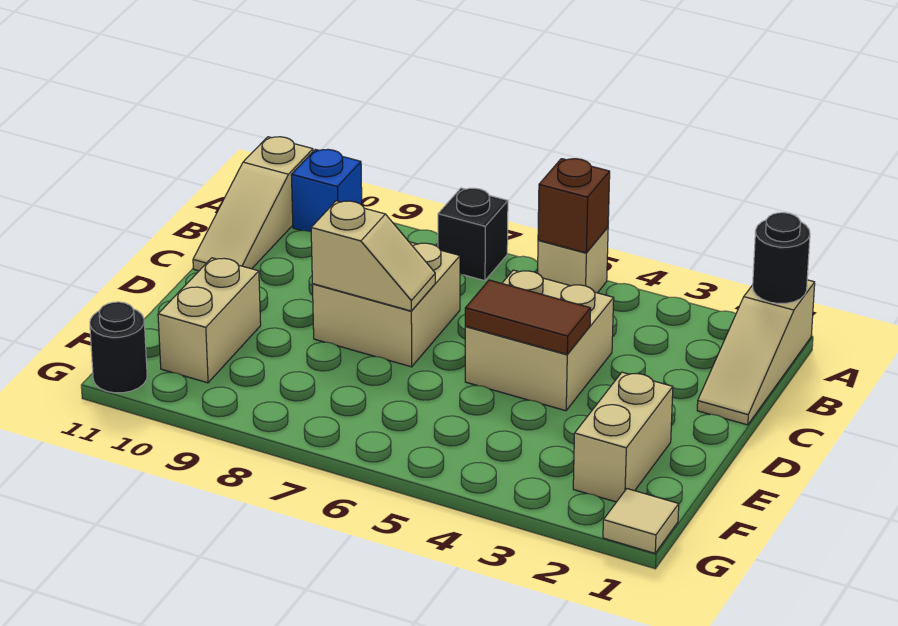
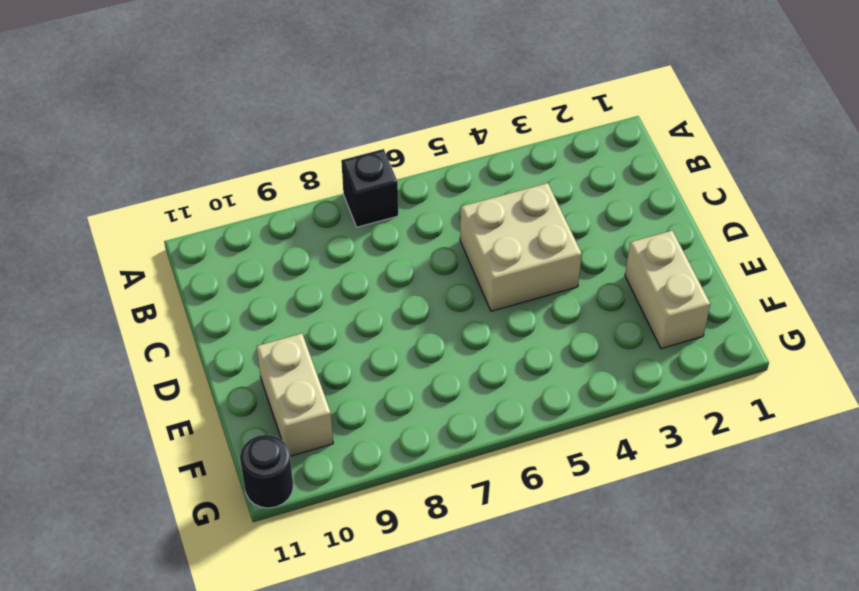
none -> tan 1x3 slope [697,280,815,425]
none -> tan 1x1 brick [538,227,608,293]
none -> blue 1x1 brick [291,149,362,232]

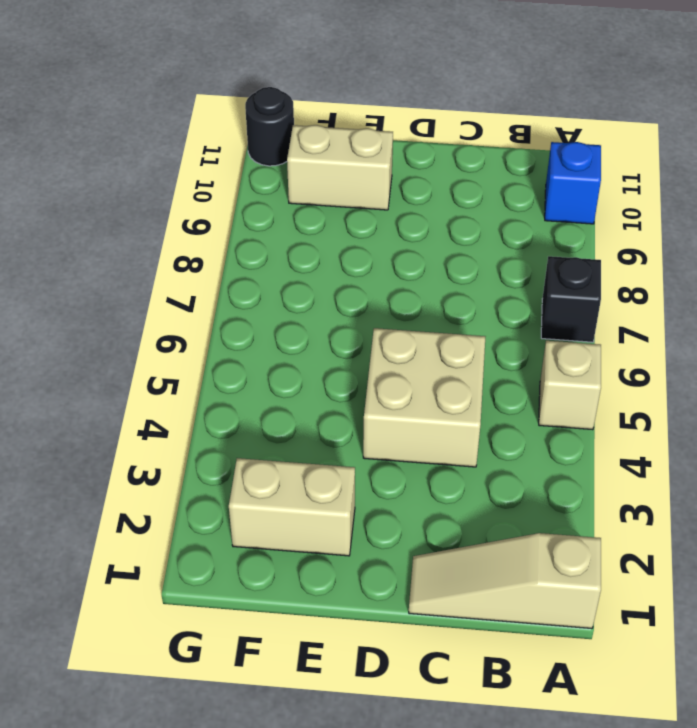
none -> tan 1x3 slope [193,137,313,271]
none -> tan 2x2 brick [312,242,460,367]
none -> tan 1x1 tile [603,489,679,553]

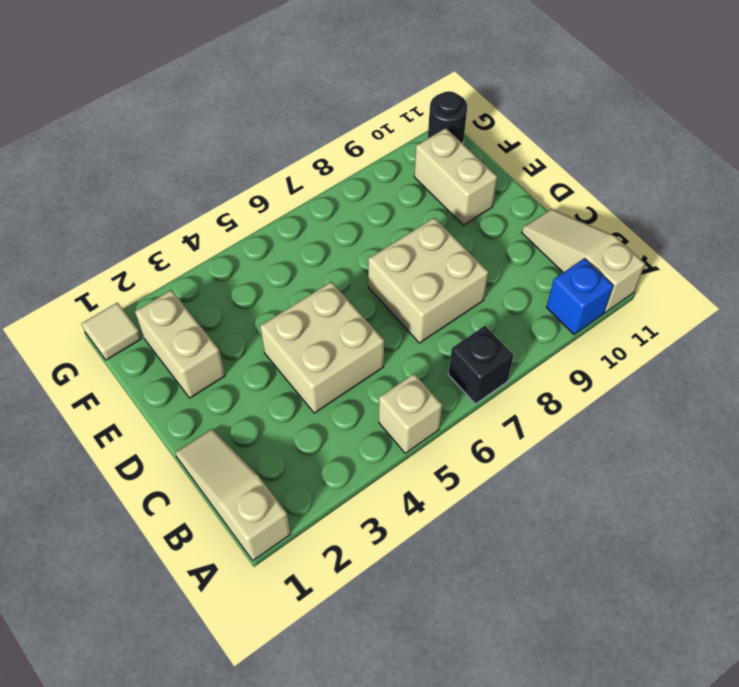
none -> black 1x1 round brick [753,213,810,303]
none -> brown 1x1 brick [538,159,610,253]
none -> brown 1x2 tile [465,280,591,354]

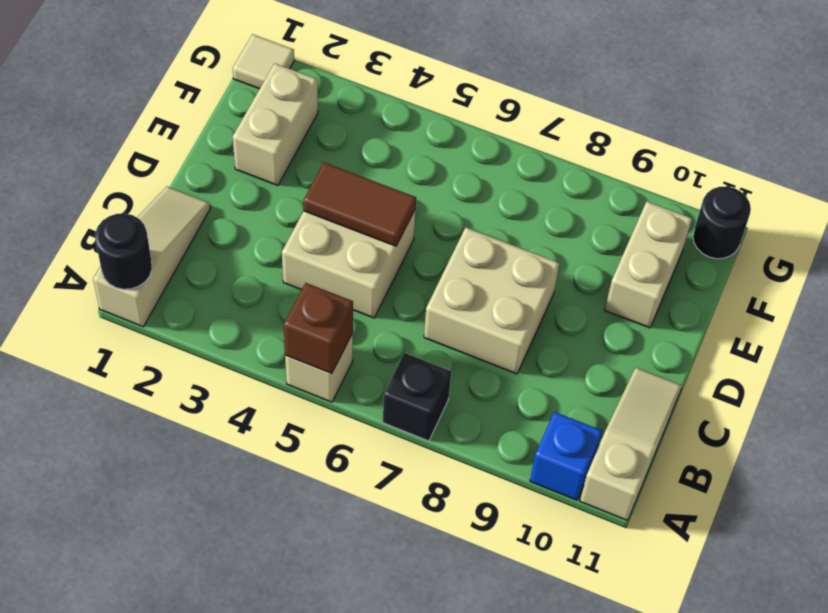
none -> tan 1x2 slope [311,201,435,311]

